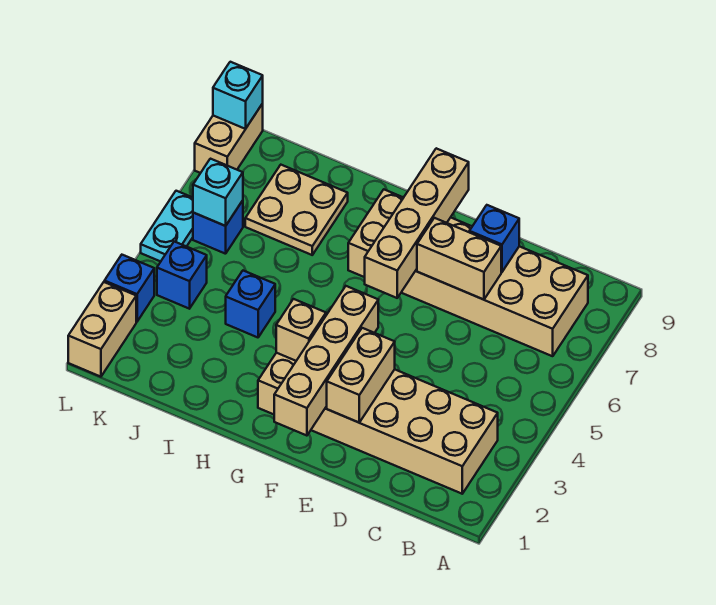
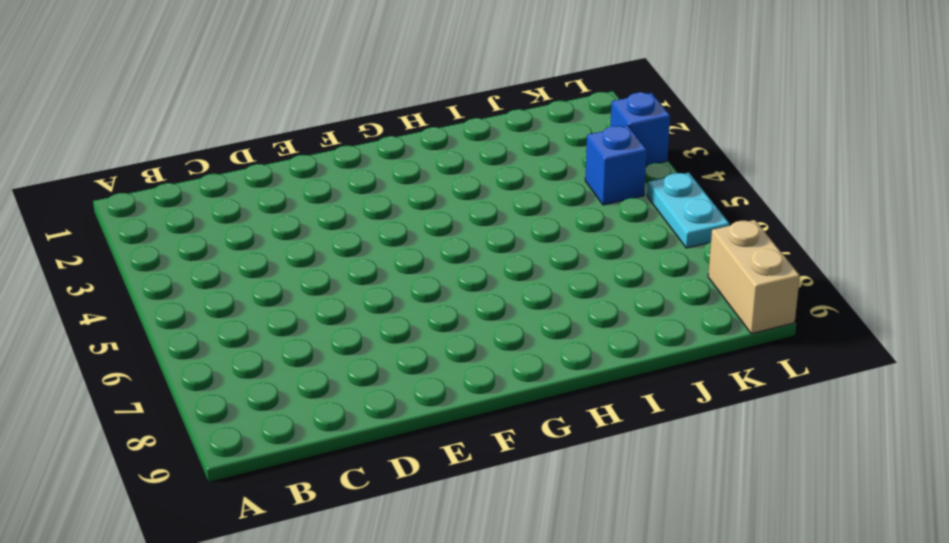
none -> tan 2x6 brick [258,353,498,494]
none -> tan 2x6 brick [348,190,588,356]
none -> blue 1x1 brick [226,271,275,337]

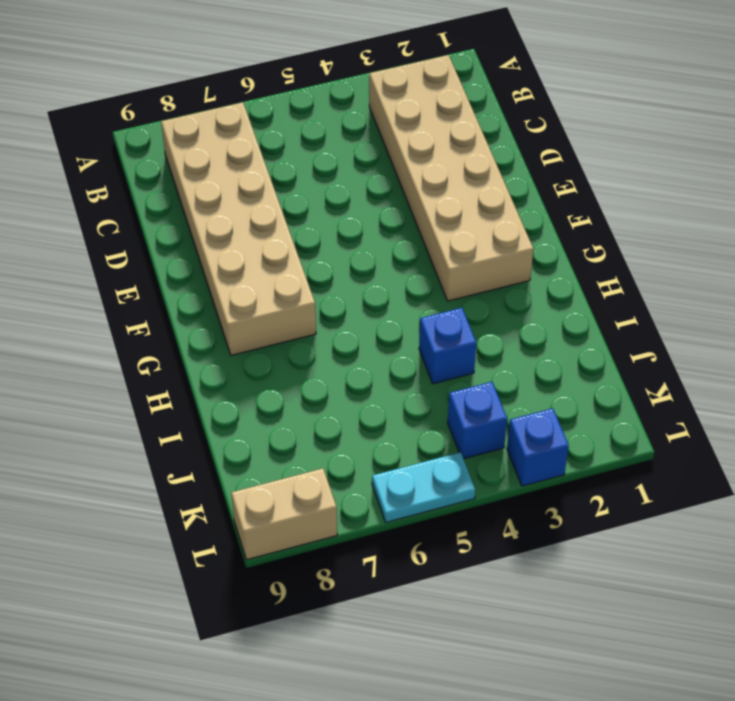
none -> tan 2x2 plate [245,165,348,255]
none -> blue 1x1 brick [193,201,243,254]
none -> tan 1x2 brick [68,282,136,377]

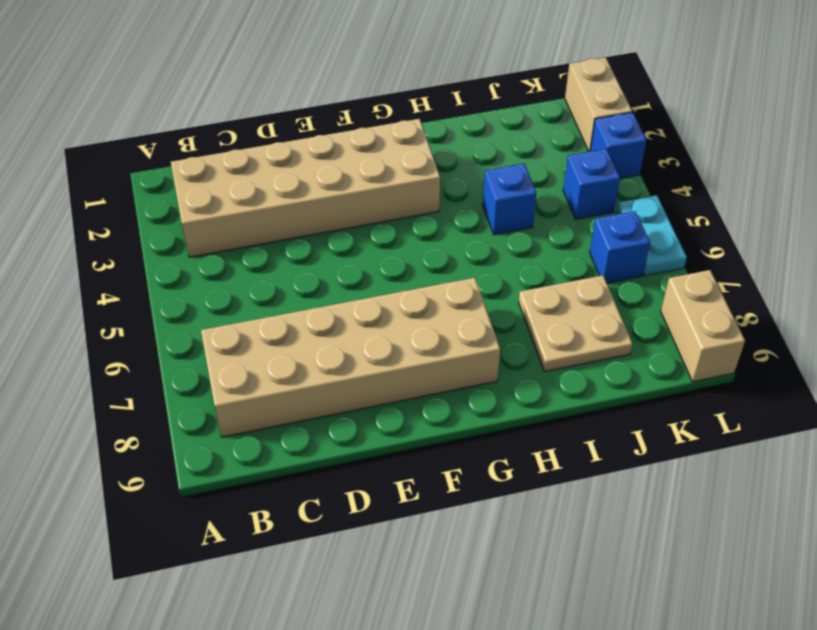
none -> tan 1x2 brick [417,218,501,300]
none -> blue 1x1 brick [469,205,519,272]
none -> tan 1x2 brick [327,328,395,422]

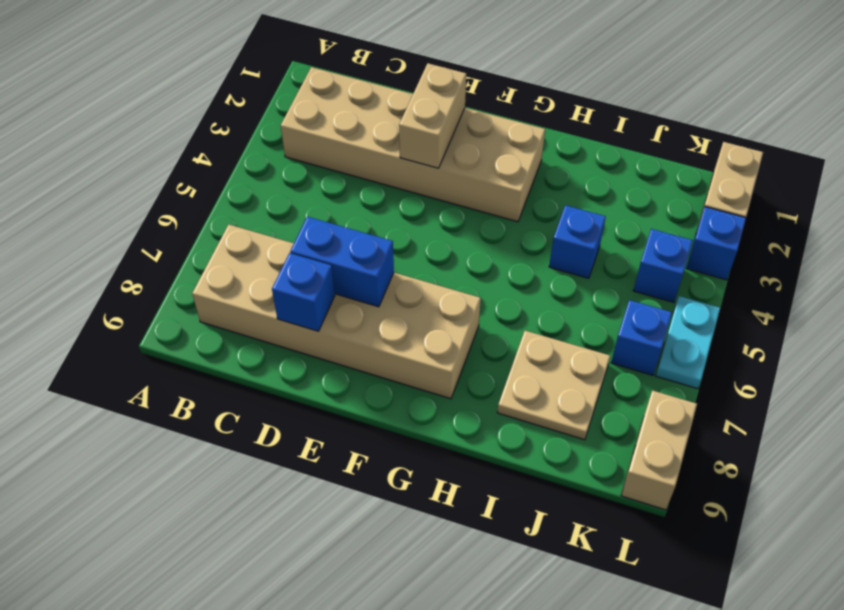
blue 1x2 brick [290,217,394,307] -> tan 1x2 brick [417,218,501,300]
none -> tan 1x4 brick [274,286,378,436]
none -> tan 1x4 brick [365,148,469,298]
none -> tan 1x1 brick [276,299,326,361]

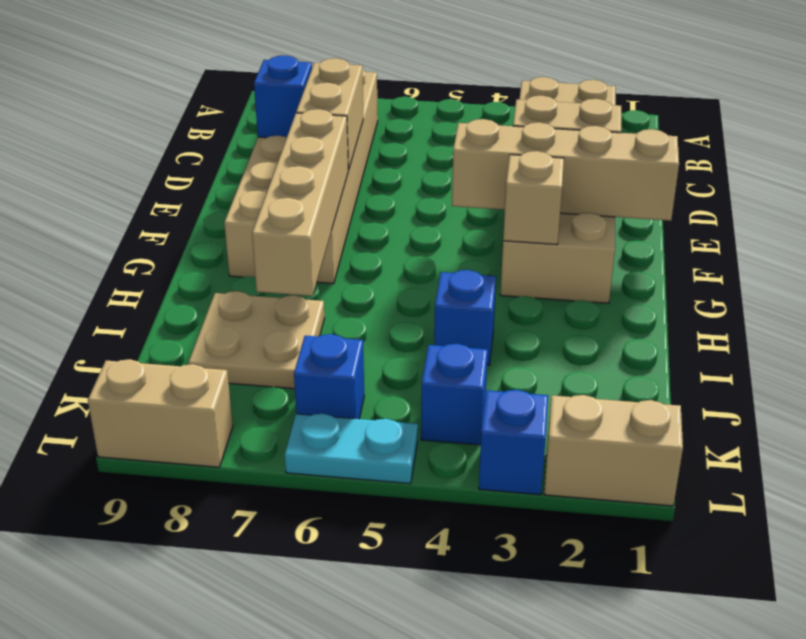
tan 1x4 brick [252,109,348,296] -> tan 1x4 brick turned to [365,148,469,298]
none -> cyan 1x1 brick [193,159,243,226]
none -> cyan 1x1 brick [213,62,263,129]

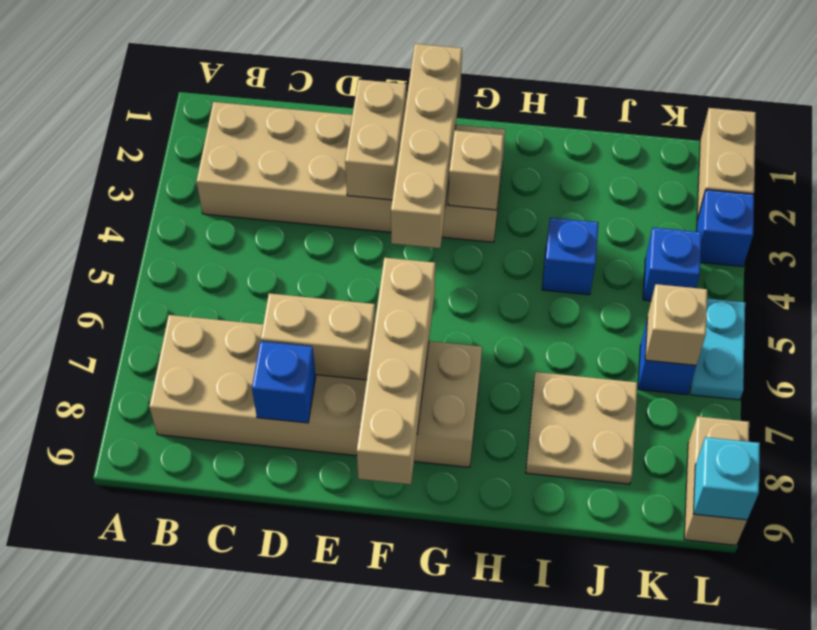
tan 1x1 brick [645,284,707,365] -> cyan 1x1 brick [193,159,243,226]

